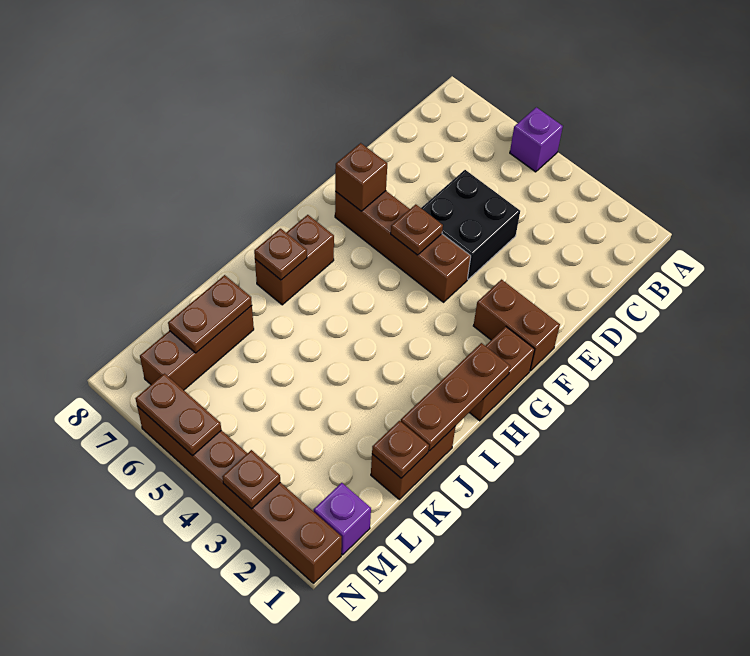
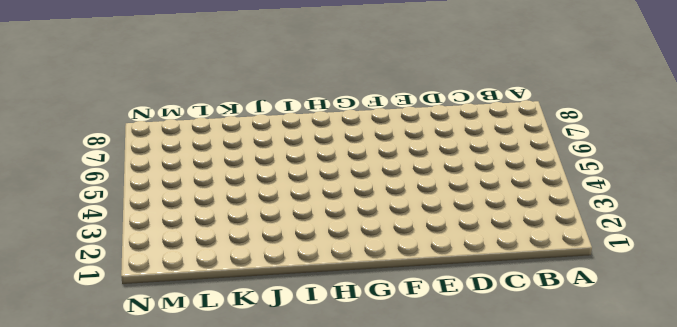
none -> purple 1x1 brick [510,107,563,172]
none -> black 2x2 brick [421,170,520,279]
none -> brown 1x2 brick [473,280,560,371]

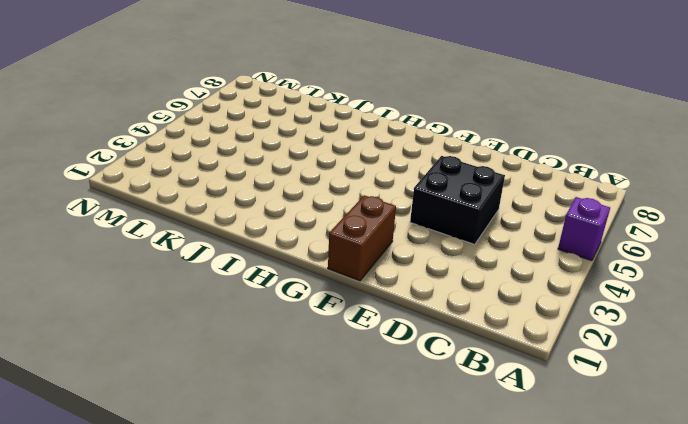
none -> brown 1x4 brick [335,191,471,302]
none -> brown 1x2 brick [469,327,535,421]
none -> brown 1x2 brick [255,215,334,305]

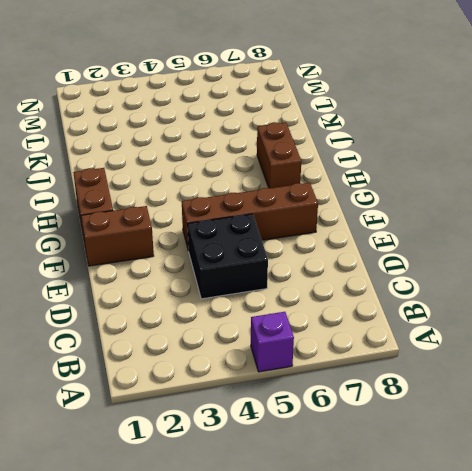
none -> brown 1x2 brick [371,426,456,499]
none -> brown 1x3 brick [140,306,254,390]
none -> purple 1x1 brick [314,483,371,555]

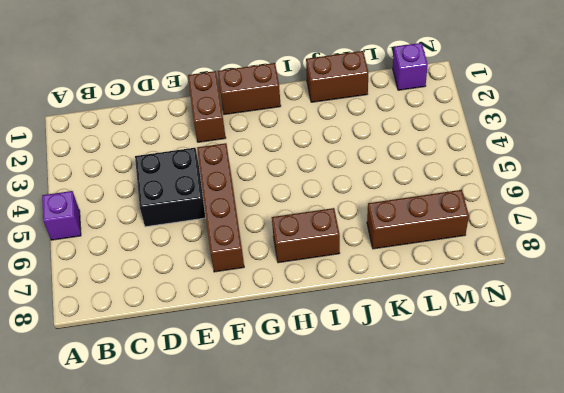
none -> brown 1x6 brick [137,406,342,583]
none -> brown 1x1 plate [391,204,443,255]
none -> brown 1x1 brick [335,143,387,211]

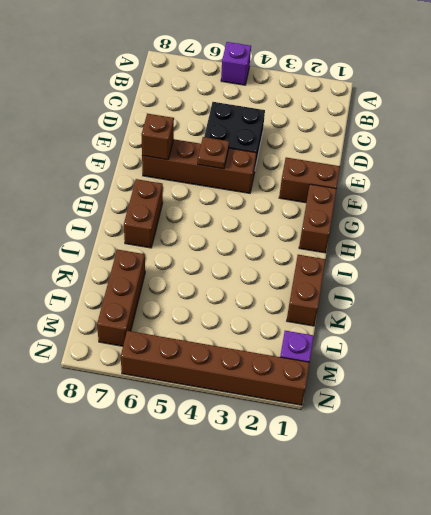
none -> brown 1x3 plate [401,343,511,451]
none -> brown 1x1 plate [254,229,307,280]
none -> brown 1x1 plate [372,421,429,478]

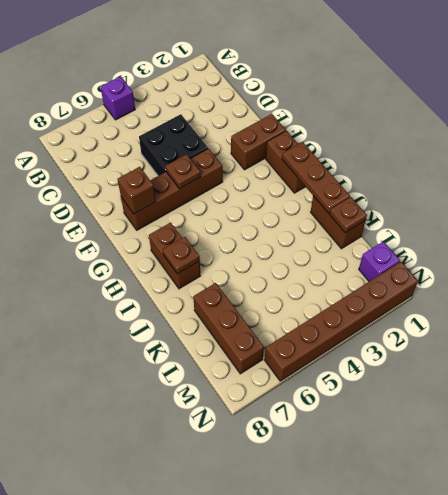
none -> brown 1x2 plate [168,275,252,353]
none -> brown 1x1 plate [222,450,280,509]
none -> brown 1x2 plate [135,374,221,456]

